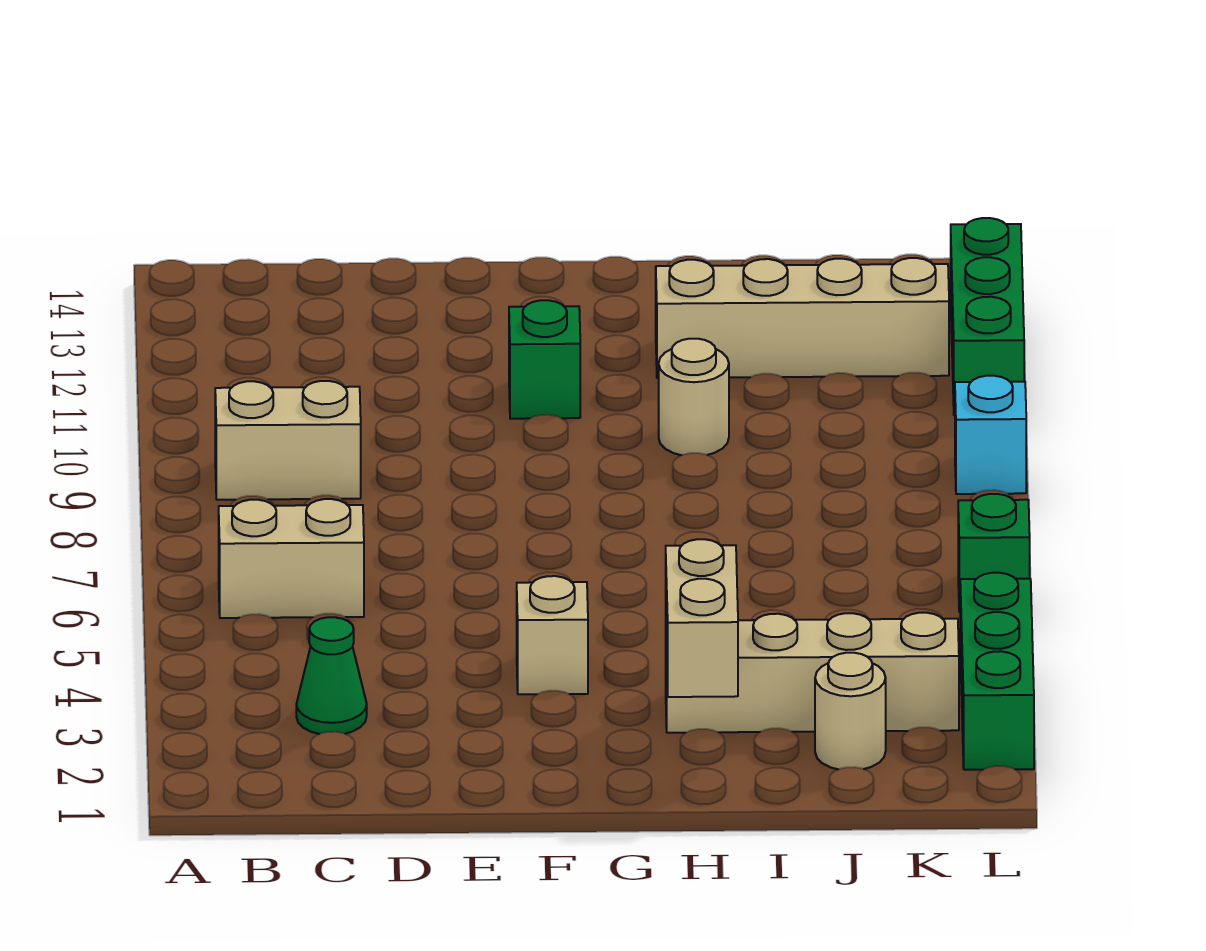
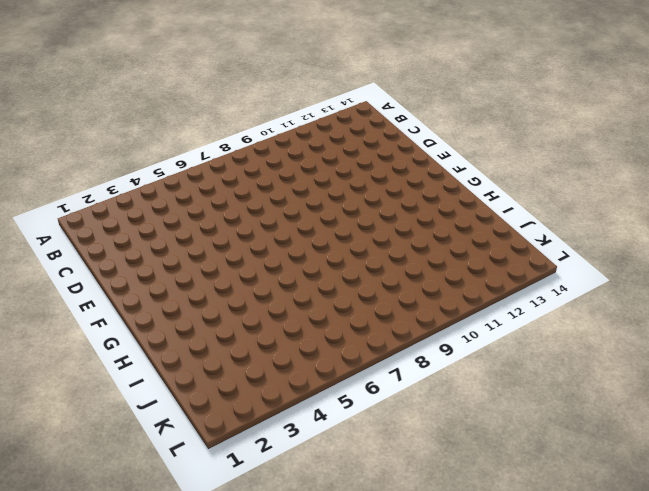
none -> tan 1x2 brick [219,499,364,618]
none -> tan 1x2 brick [215,381,361,500]
none -> green 1x1 cone [296,617,367,734]

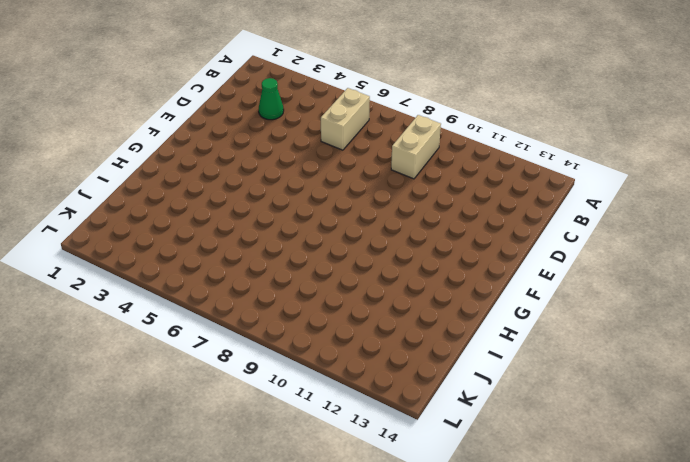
none -> tan 1x1 brick [517,576,588,694]
none -> green 1x1 brick [509,300,580,419]
none -> tan 1x4 brick [666,613,959,733]

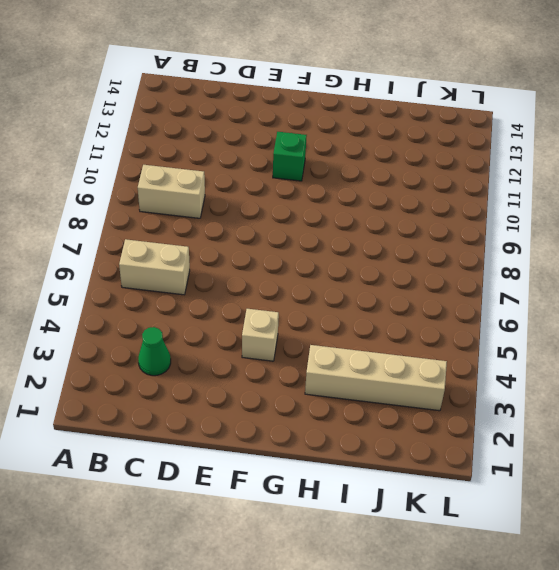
none -> tan 1x1 round brick [659,339,729,455]
none -> tan 1x4 brick [656,258,949,378]
none -> tan 1x1 round brick [815,653,886,769]

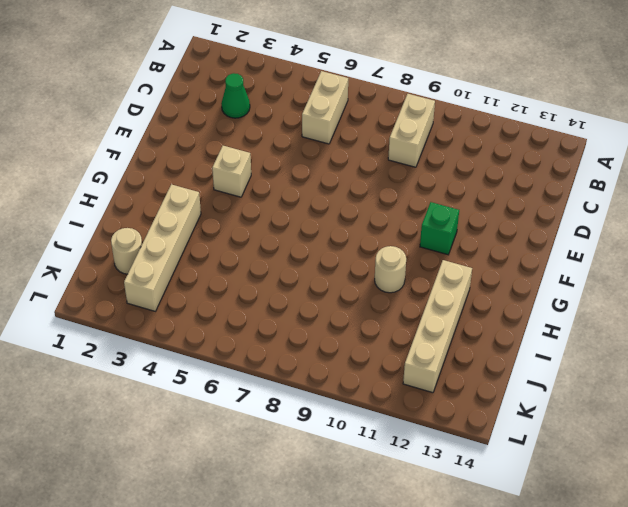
none -> green 1x3 brick [960,573,1034,770]
none -> green 1x1 brick [958,494,1030,612]
none -> cyan 1x1 brick [955,376,1026,494]

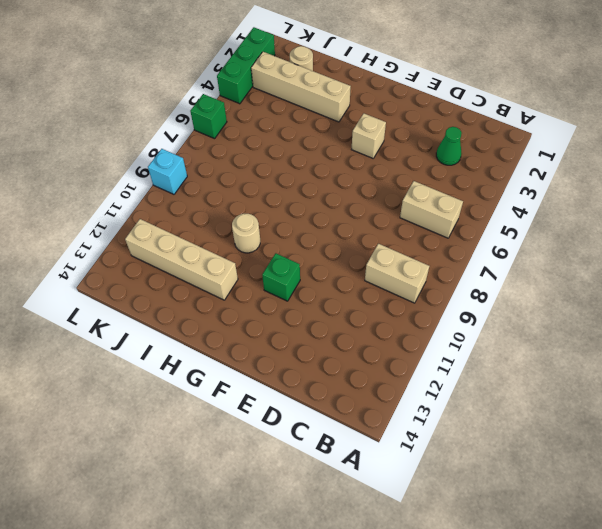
none -> green 1x3 brick [951,218,1024,415]
none -> tan 1x2 brick [666,539,738,697]

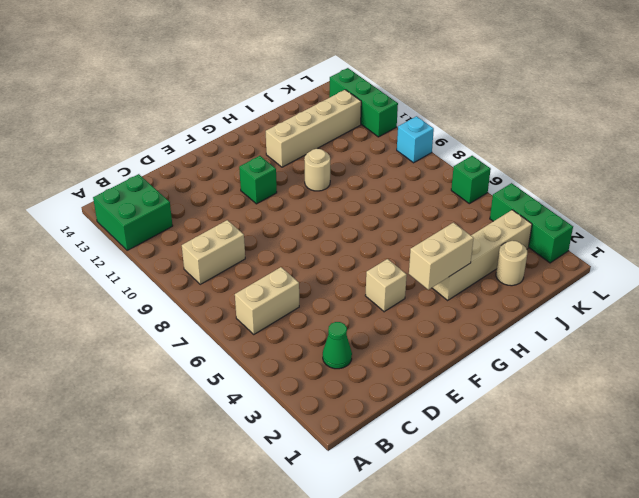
green 2x2 brick [93,174,173,250] -> none
tan 1x2 brick [409,223,474,290] -> tan 1x2 brick turned to [666,539,738,697]

